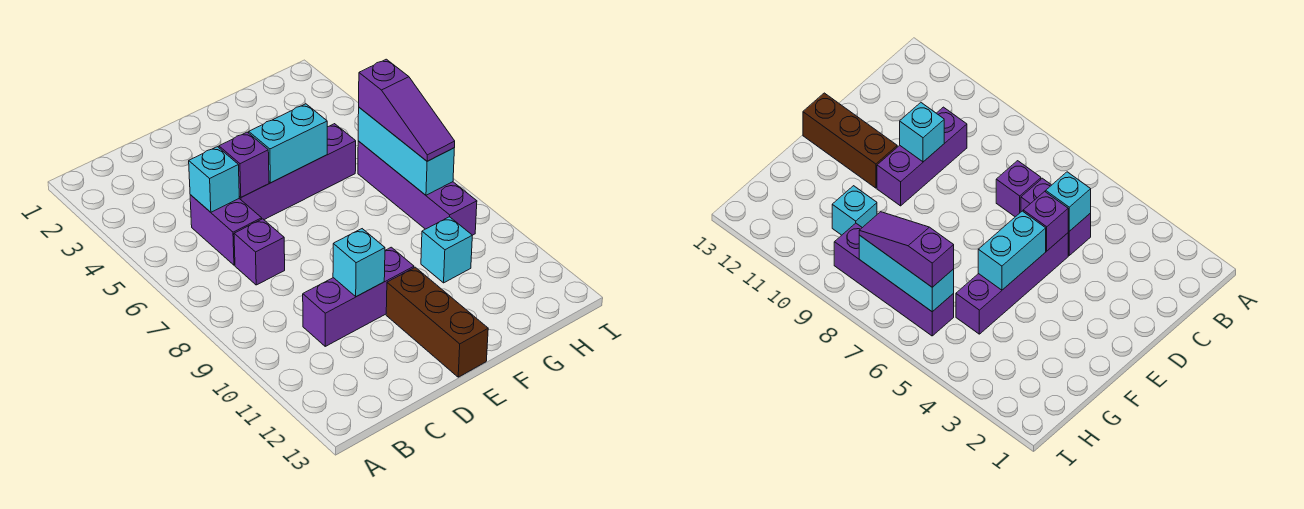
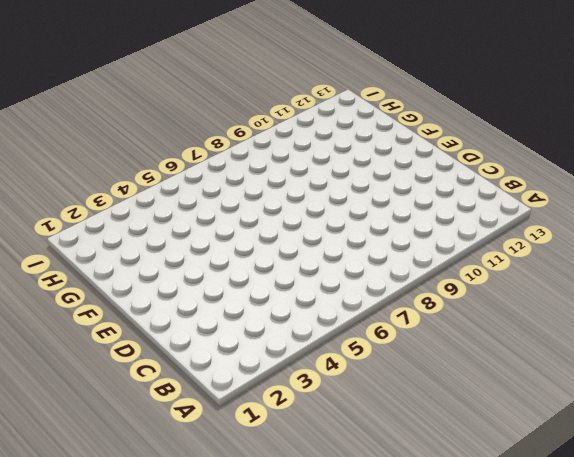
none -> purple 1x2 brick [190,195,262,265]
none -> purple 1x1 brick [234,219,285,285]
none -> purple 1x3 brick [303,247,414,346]

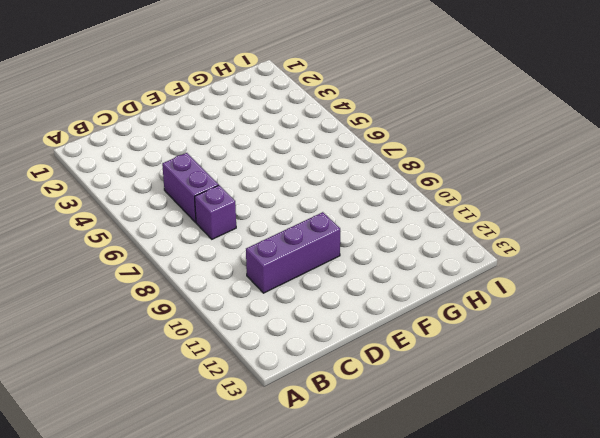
none -> purple 1x4 brick [239,124,356,220]
none -> brown 1x3 brick [386,267,488,377]
none -> cyan 1x1 brick [421,217,472,283]

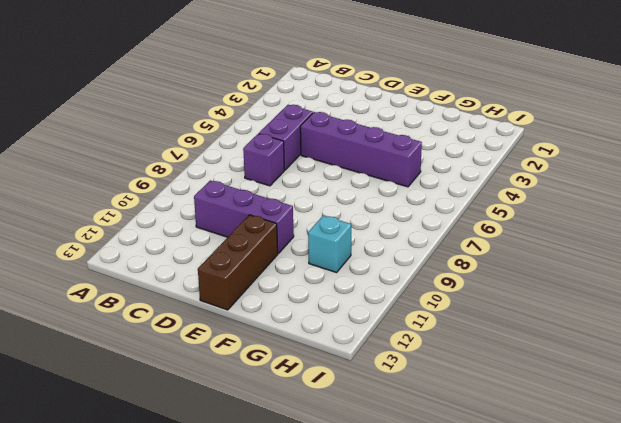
none -> purple 1x4 brick [358,141,477,235]
none -> cyan 1x1 brick [189,147,239,212]
none -> purple 1x1 brick [219,132,269,197]

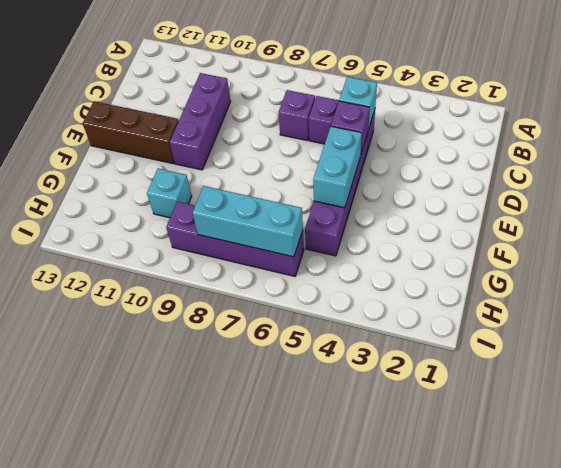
none -> cyan 1x1 brick [333,229,385,297]
none -> purple 1x3 slope [359,59,455,161]

